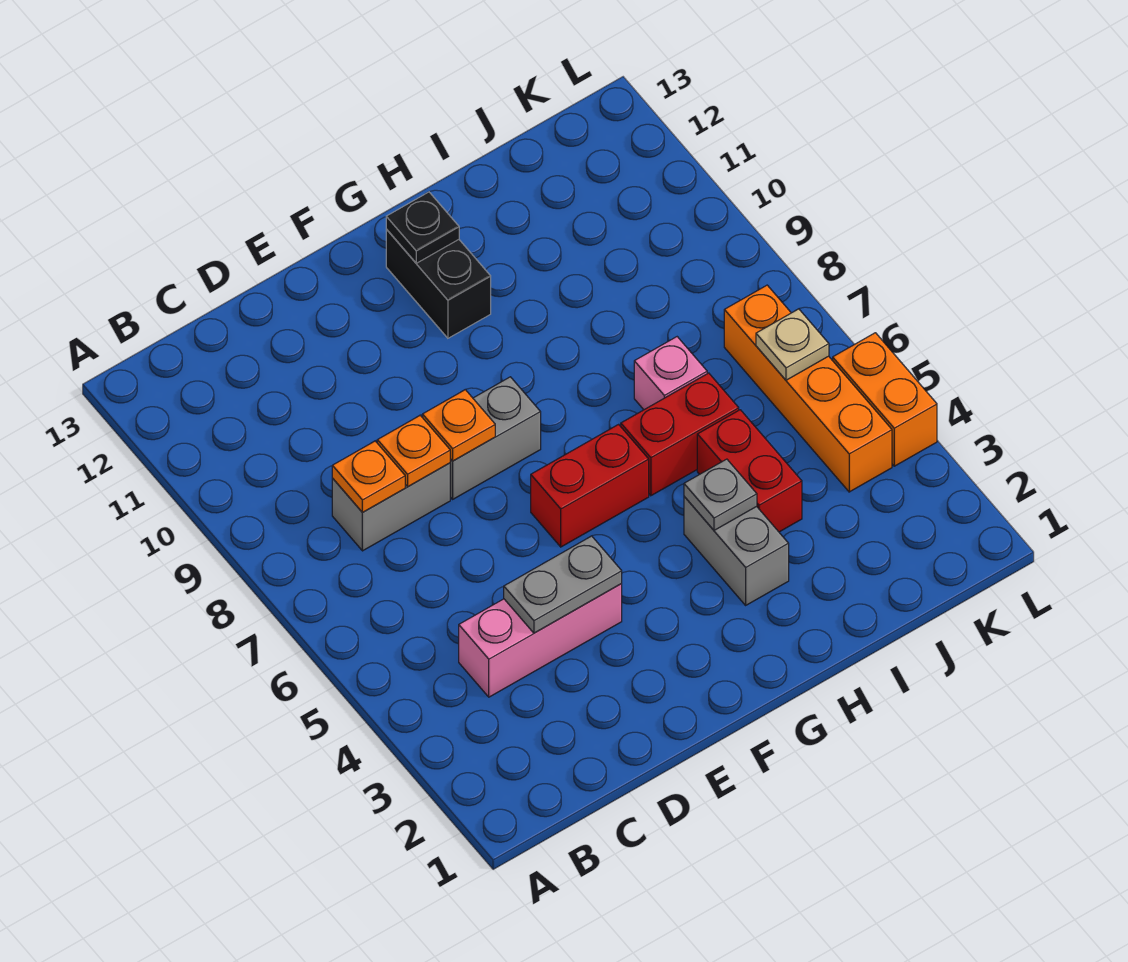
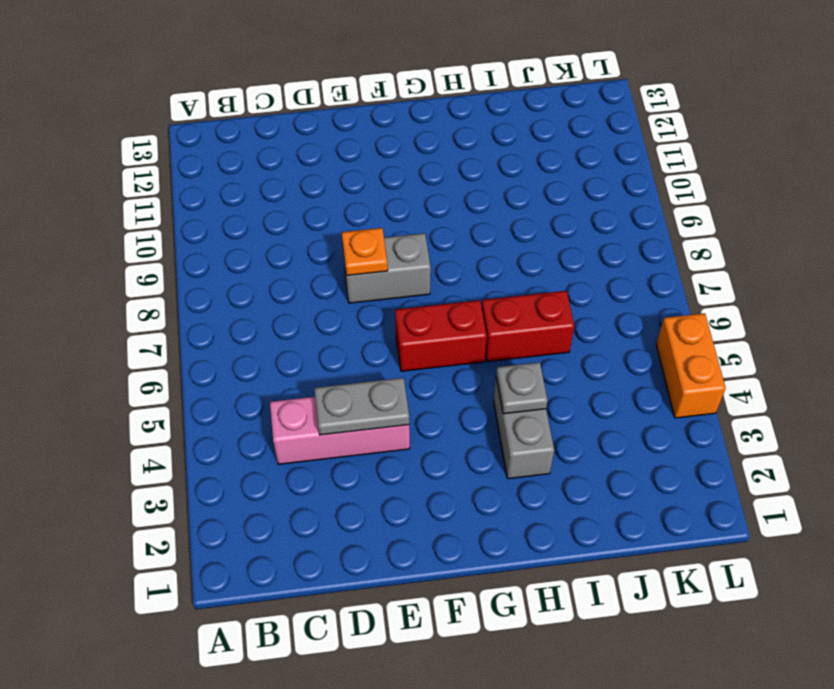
none -> grey 1x2 brick [332,463,450,551]
none -> black 1x2 brick [386,229,491,338]
none -> red 1x2 brick [697,410,802,532]

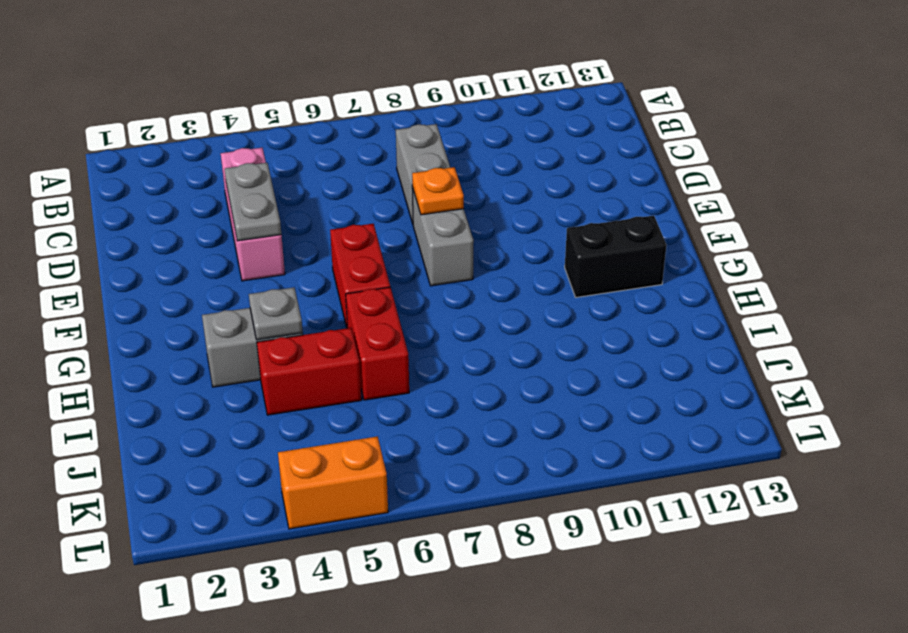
none -> pink 1x1 brick [634,337,707,410]
none -> orange 1x4 brick [724,285,892,492]
none -> orange 1x1 plate [332,441,405,513]

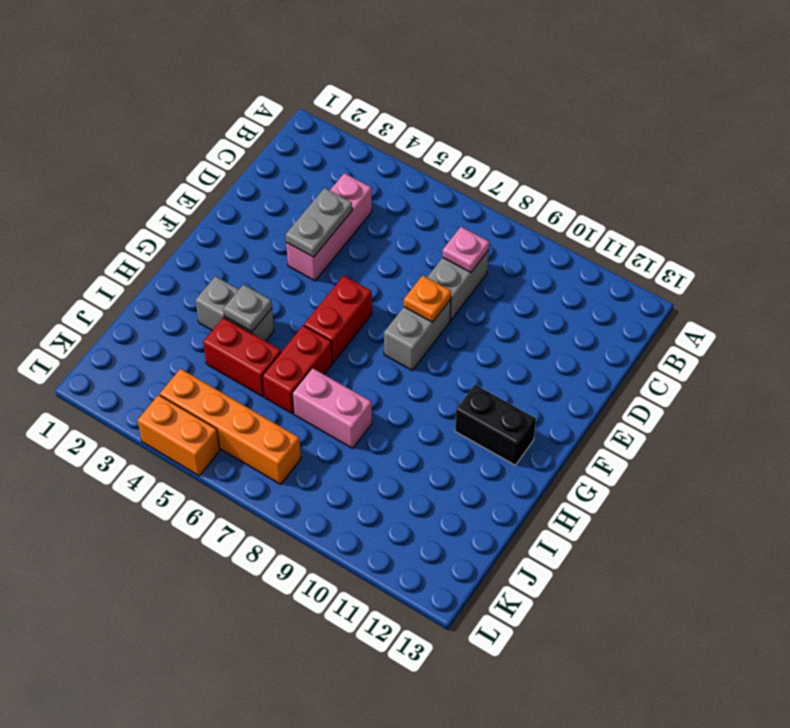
pink 1x1 plate [443,227,489,272] -> orange 1x1 plate [332,441,405,513]
pink 1x2 brick [292,368,372,448] -> pink 1x1 brick [634,337,707,410]
none -> orange 1x1 plate [377,415,450,487]
none -> black 1x1 plate [386,192,459,263]
none -> tan 1x1 plate [756,309,829,380]

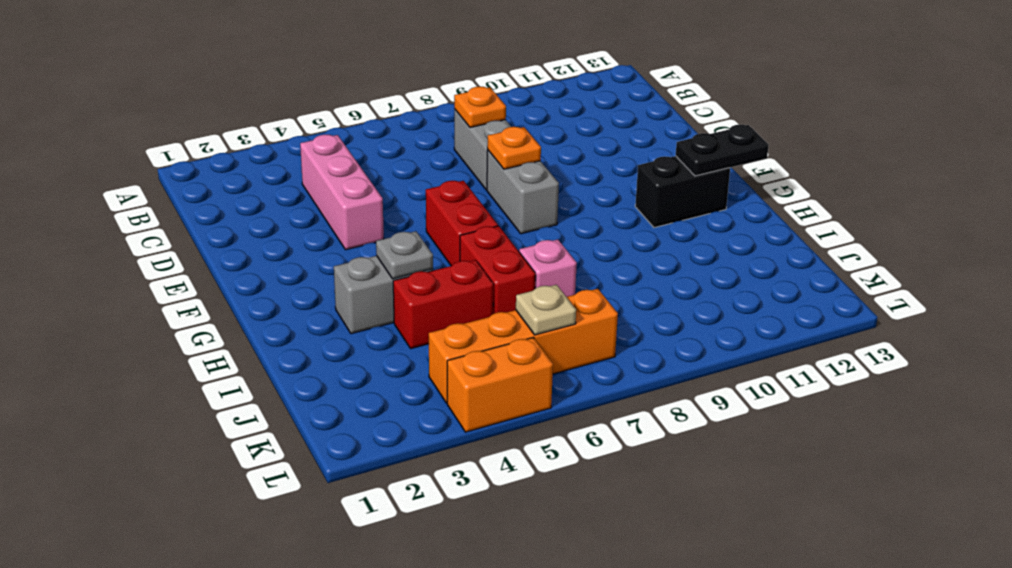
black 1x2 plate [676,125,769,176] -> black 1x1 plate [386,192,459,263]
none -> grey 1x2 plate [504,536,622,633]
none -> orange 1x1 plate [377,415,450,487]

